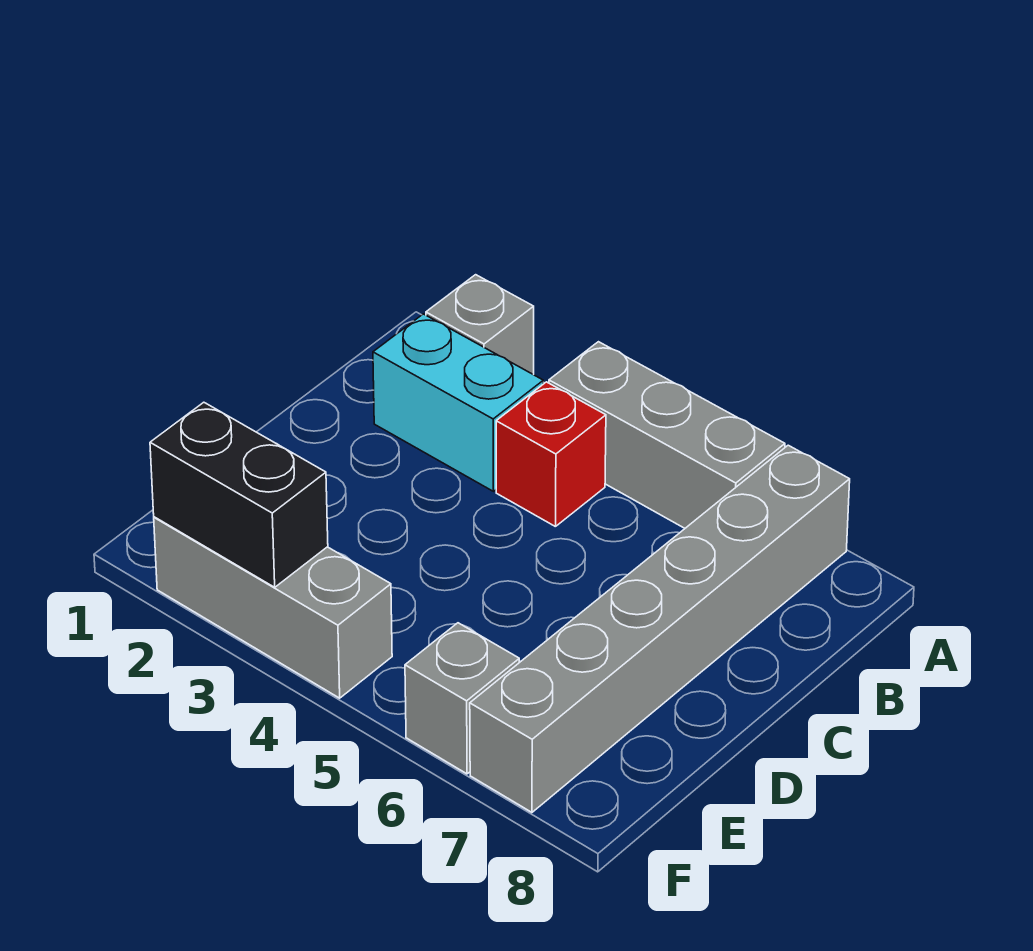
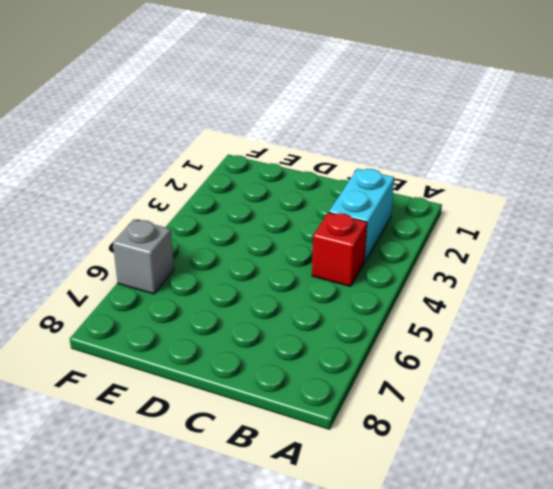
none -> grey 1x1 brick [426,275,534,375]
none -> grey 1x3 brick [549,342,785,528]

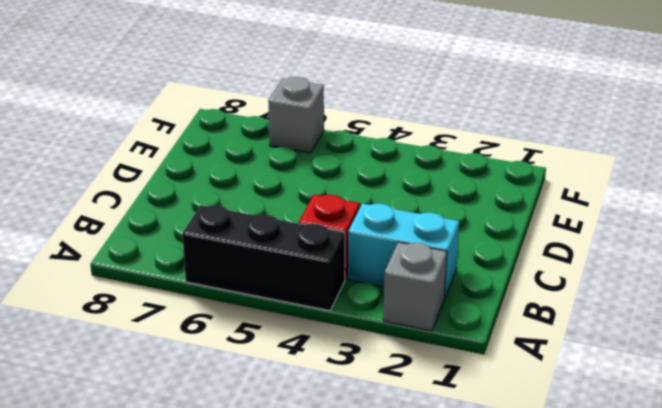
black 1x3 brick [182,205,345,311] -> grey 1x3 brick [549,342,785,528]
none -> grey 1x6 brick [470,445,850,812]
none -> grey 1x3 brick [154,517,392,698]

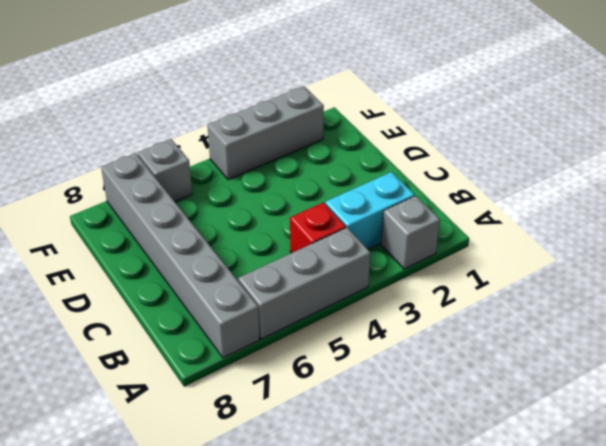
none -> black 1x2 brick [150,402,328,587]

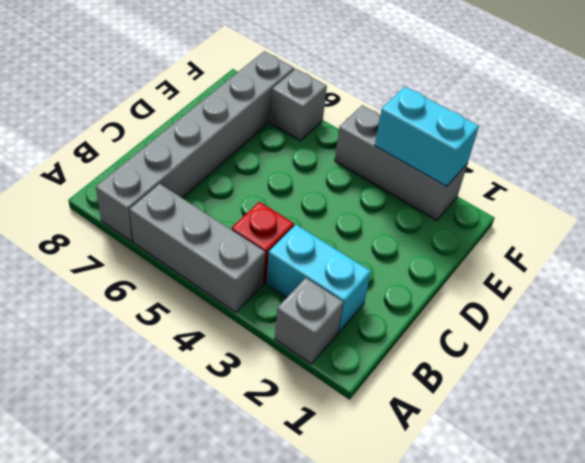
cyan 1x2 brick [375,87,479,187] -> black 1x2 brick [150,402,328,587]

